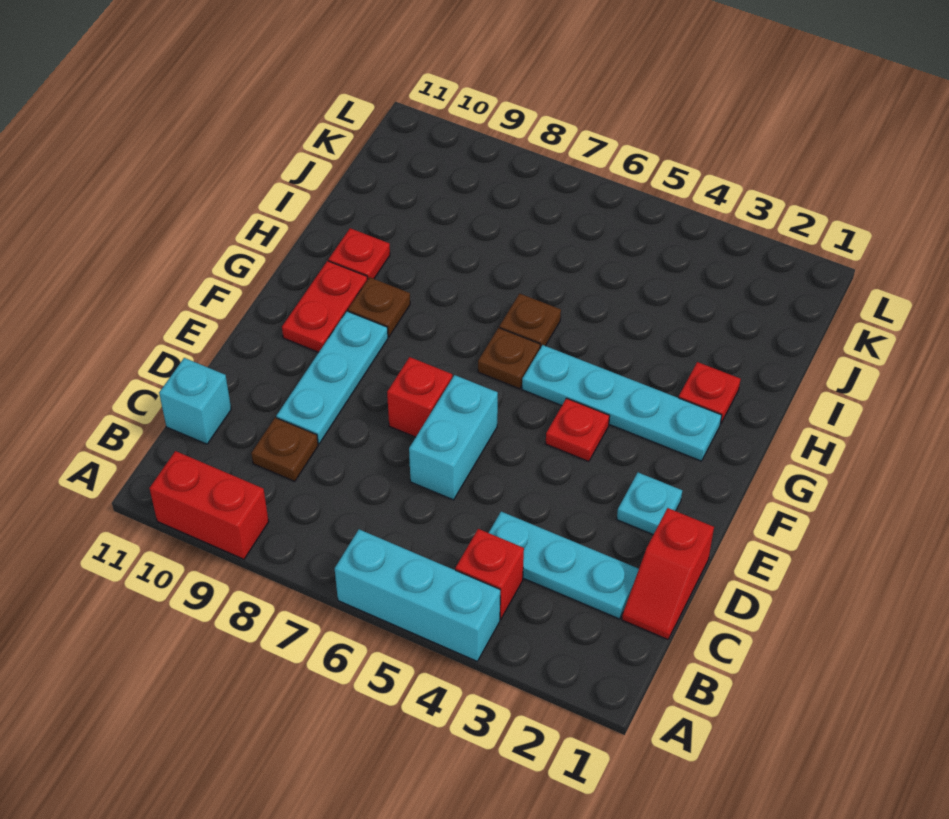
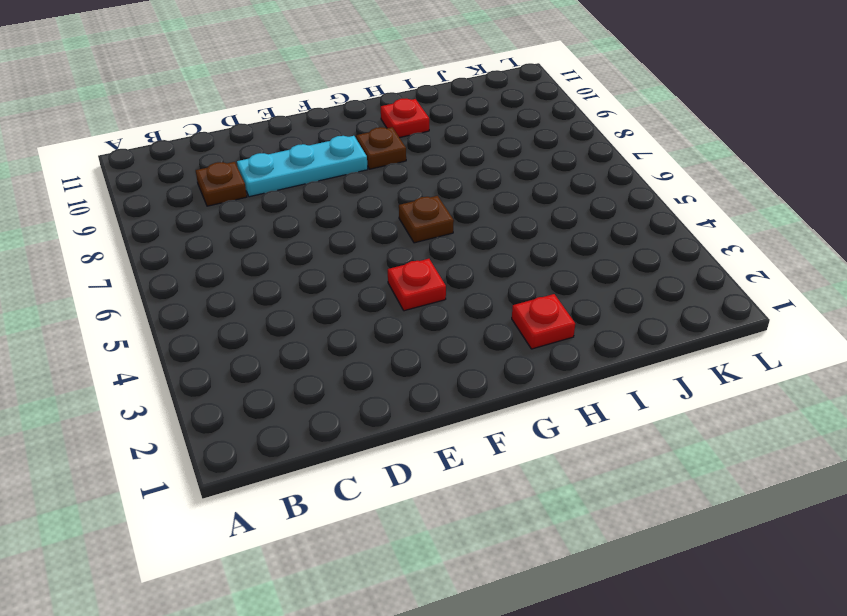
none -> cyan 1x3 brick [335,529,500,661]
none -> red 1x2 brick [149,451,269,559]
none -> red 1x1 brick [455,529,524,619]

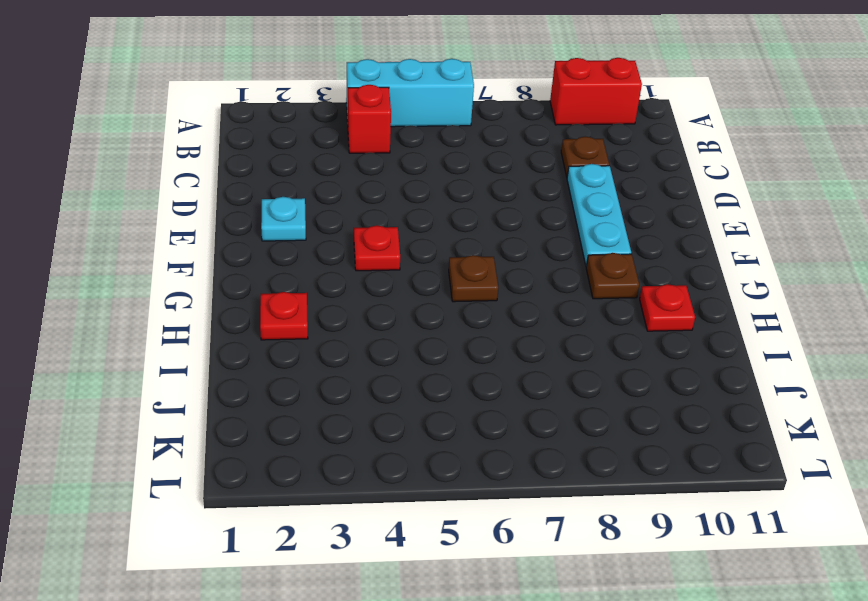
none -> red 1x2 slope [622,508,714,639]
none -> cyan 1x3 plate [489,512,639,619]
none -> cyan 1x1 brick [159,358,231,444]

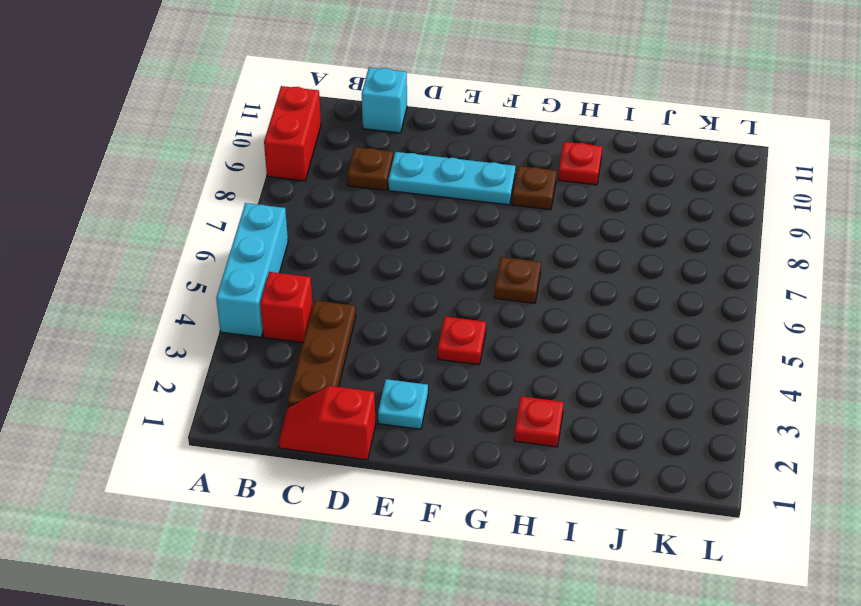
brown 1x3 plate [288,300,356,407] -> cyan 1x3 plate [489,512,639,619]
none -> cyan 1x2 brick [409,375,498,500]
none -> red 1x1 brick [387,357,452,437]
none -> red 1x2 plate [282,261,368,352]

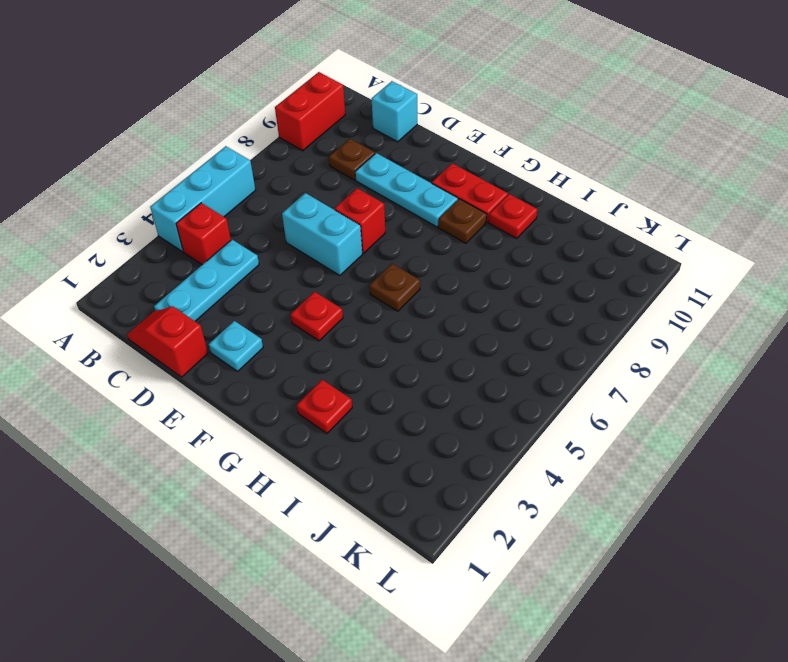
none -> cyan 1x4 plate [522,345,722,461]
none -> brown 1x1 plate [499,294,561,348]

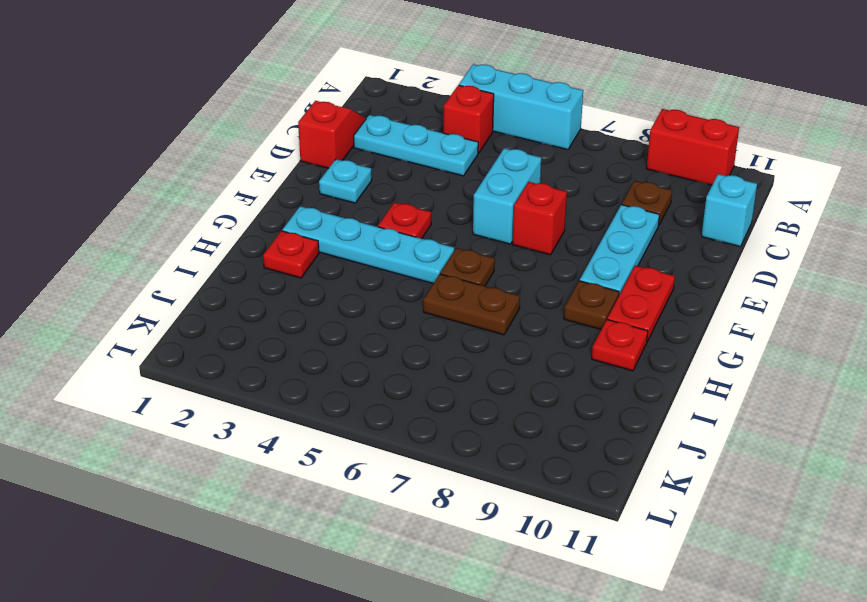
brown 1x2 plate [423,274,520,335] -> brown 1x1 plate [499,294,561,348]

